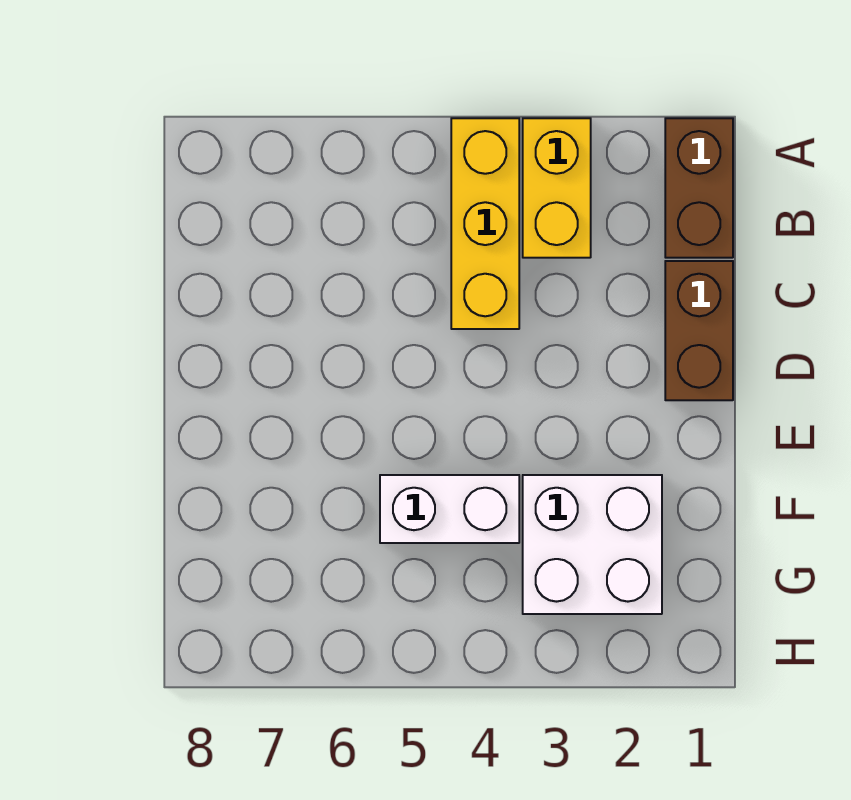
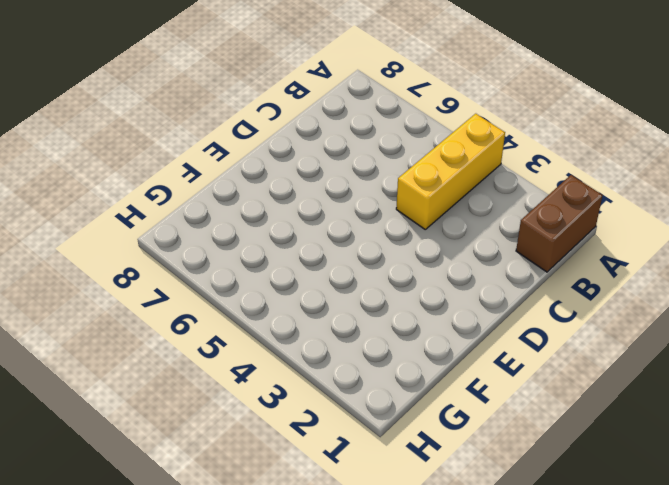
none -> yellow 1x2 brick [523,118,591,258]
none -> brown 1x2 brick [665,261,733,400]

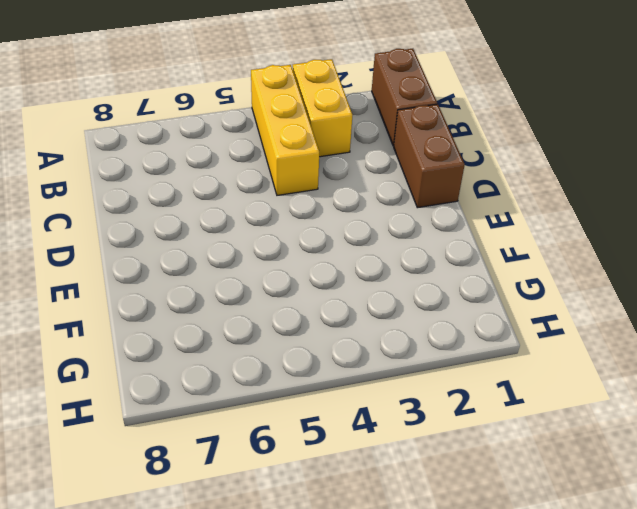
none -> white 2x2 brick [523,475,662,614]
none -> white 1x2 brick [380,475,519,543]

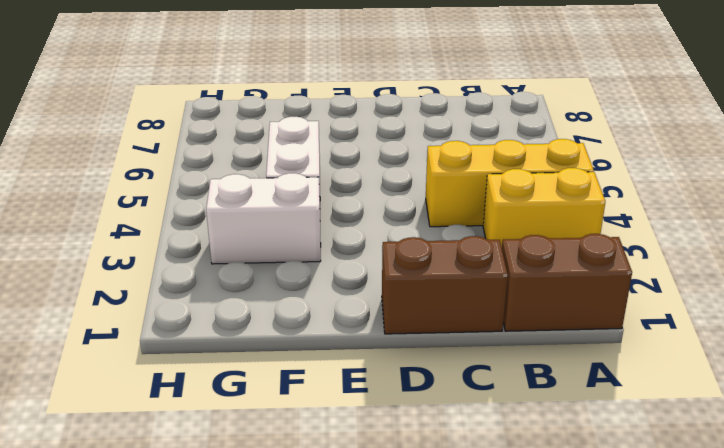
white 1x2 brick [206,173,321,264] -> white 2x2 brick [523,475,662,614]

